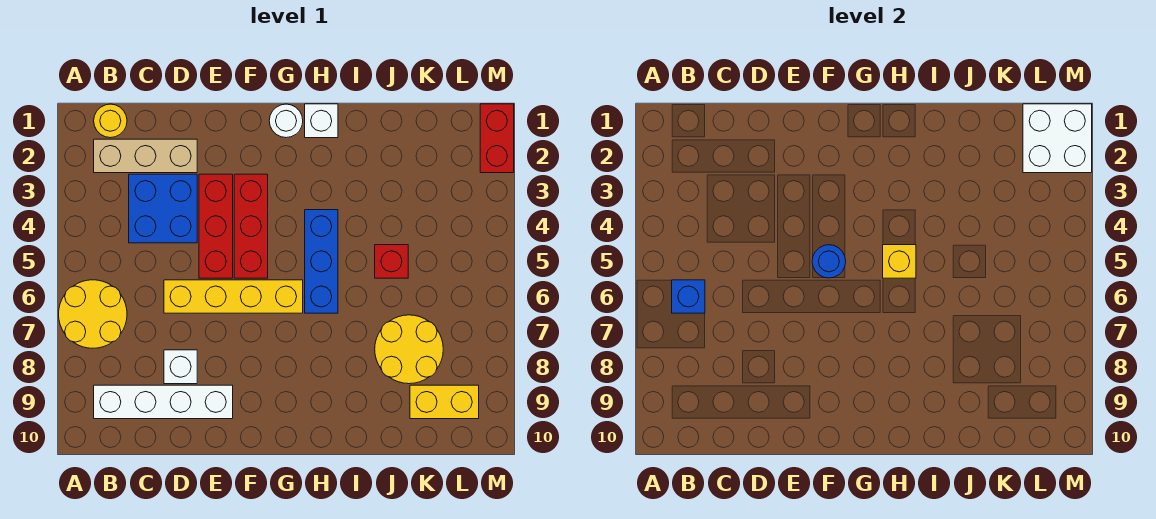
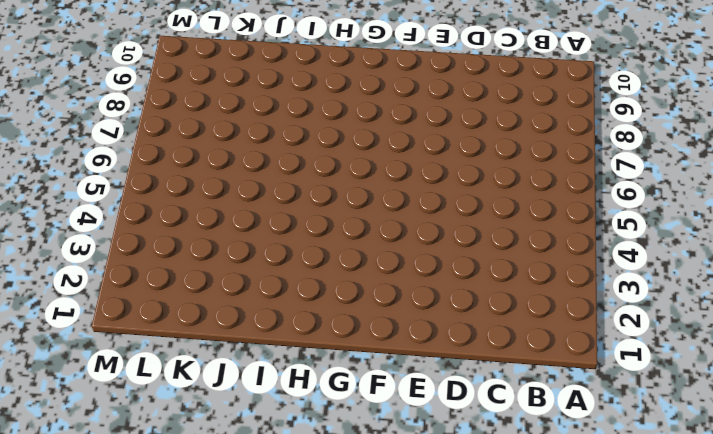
none -> yellow 2x2 round brick [59,280,127,348]
none -> yellow 1x1 round brick [94,104,127,138]
none -> tan 1x3 brick [94,139,197,173]

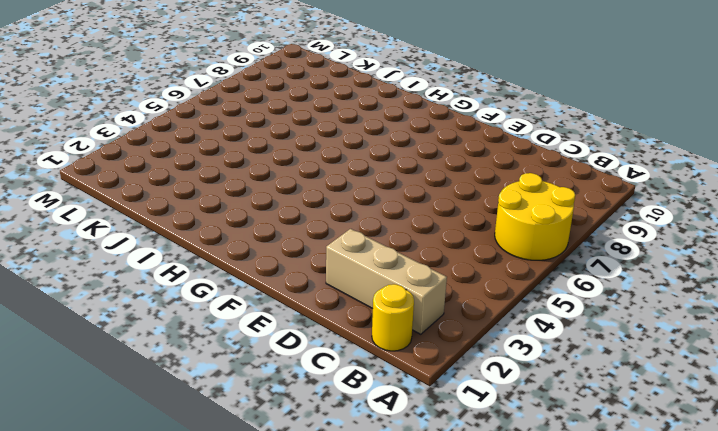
none -> white 1x4 brick [94,385,233,419]
none -> blue 2x2 brick [129,174,197,243]
none -> yellow 1x4 brick [164,280,303,313]

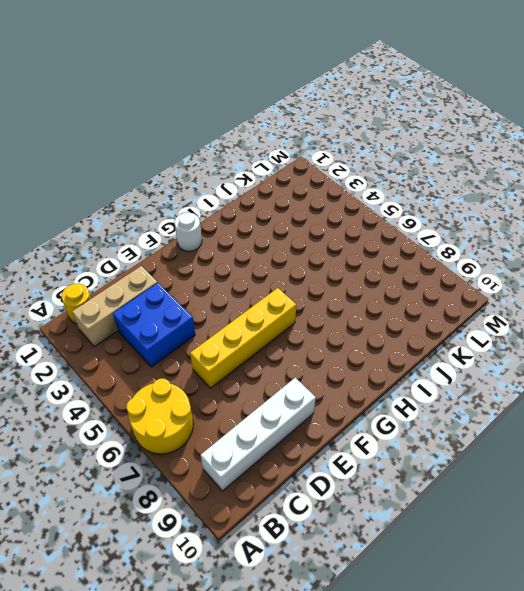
none -> white 1x1 brick [164,350,197,384]
none -> red 1x3 brick [199,174,233,278]
none -> red 1x3 brick [234,174,268,278]

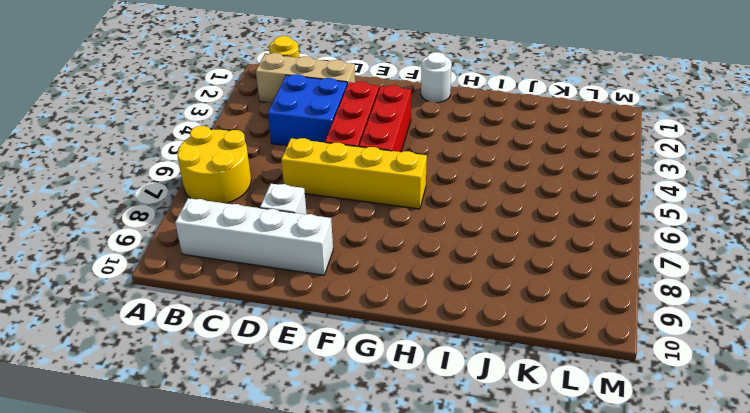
none -> white 1x1 brick [305,104,338,138]
none -> blue 1x3 brick [305,210,338,313]
none -> red 1x1 brick [375,245,408,278]

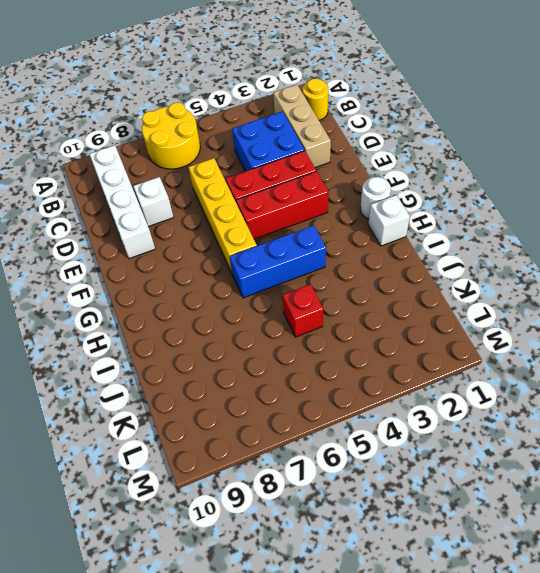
none -> yellow 2x2 round brick [375,315,443,384]
none -> yellow 1x2 brick [410,385,479,419]
none -> red 1x2 brick [480,104,514,173]

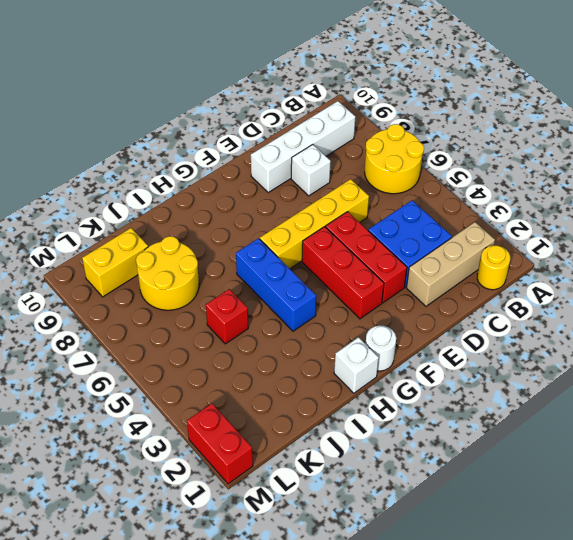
none -> blue 1x1 brick [672,280,705,313]
none -> blue 1x1 round brick [812,245,846,278]
none -> yellow 1x1 brick [883,245,916,278]

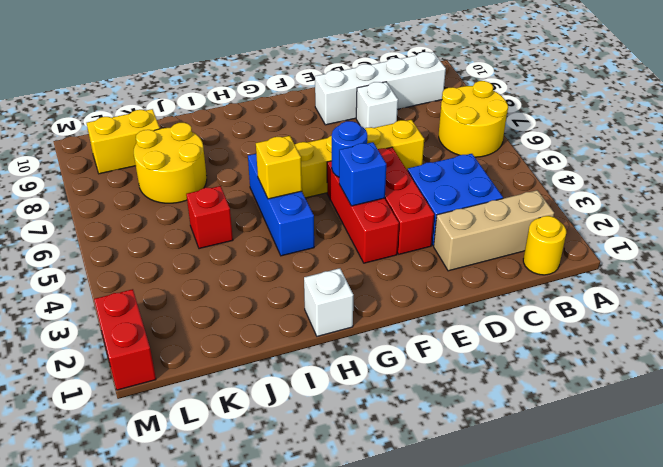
blue 1x1 brick [339,142,386,206] -> blue 1x1 brick moved to [672,280,705,313]
none -> white 1x1 round brick [269,104,303,138]
none -> white 2x2 brick [1023,104,1092,173]

